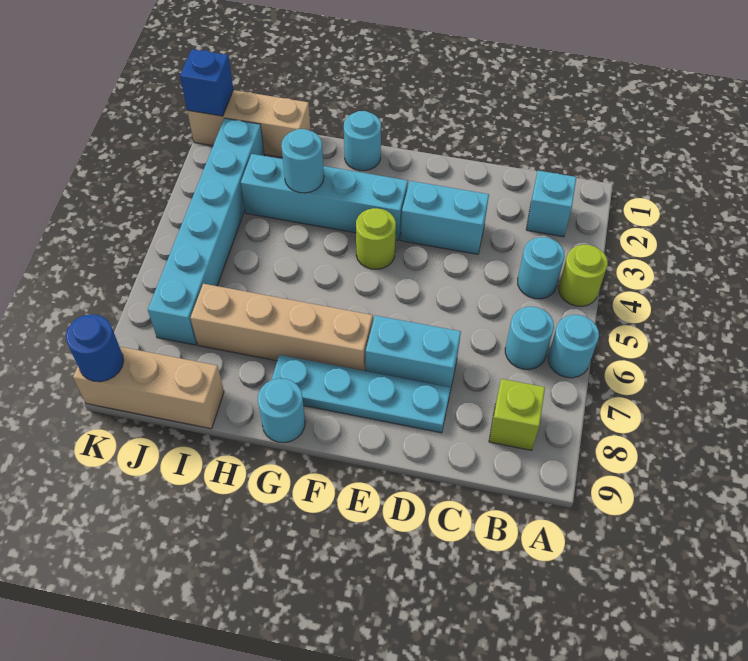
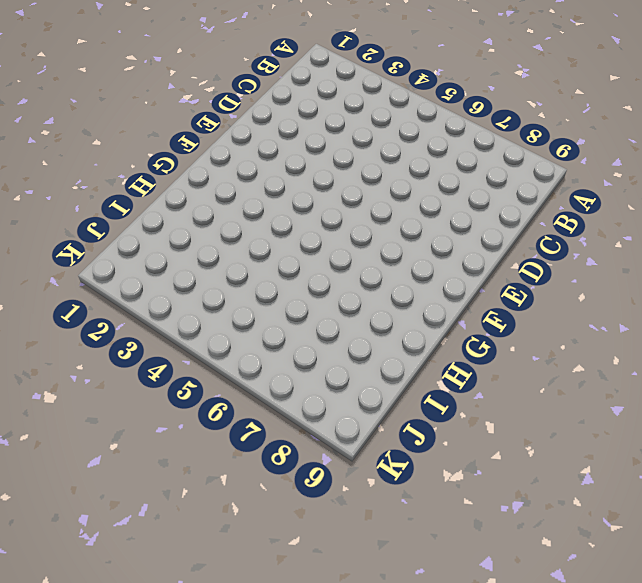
none -> lime 1x1 round brick [559,245,608,306]
none -> cyan 1x1 round brick [548,315,599,378]
none -> cyan 1x1 brick [526,171,576,237]

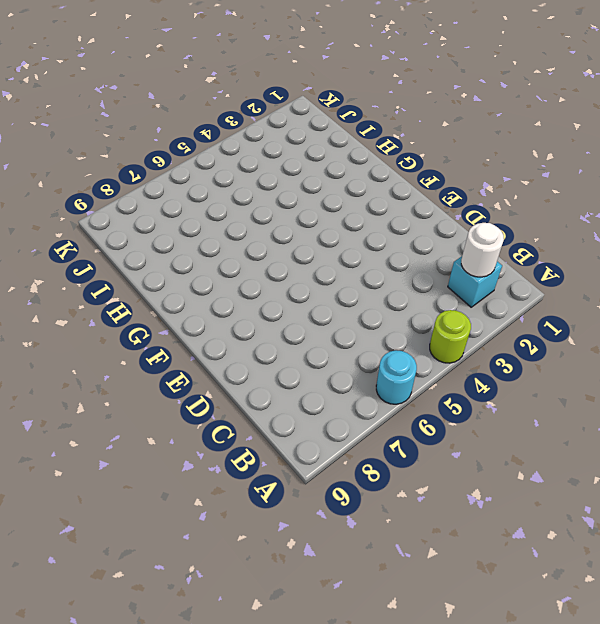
white 1x1 round brick [461,223,504,277] -> none
none -> cyan 1x1 round brick [518,237,565,299]
none -> cyan 1x1 round brick [505,307,554,370]
none -> lime 1x1 brick [489,379,545,450]

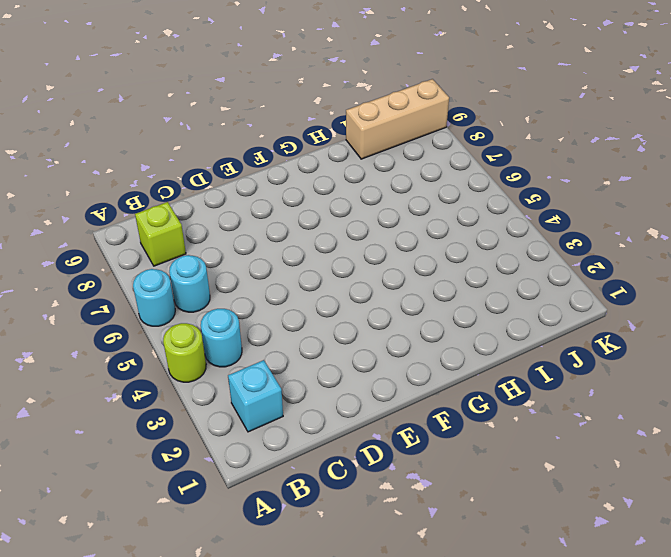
none -> cyan 1x2 brick [401,181,489,254]
none -> cyan 1x2 brick [366,316,461,391]
none -> cyan 1x4 plate [271,355,451,433]

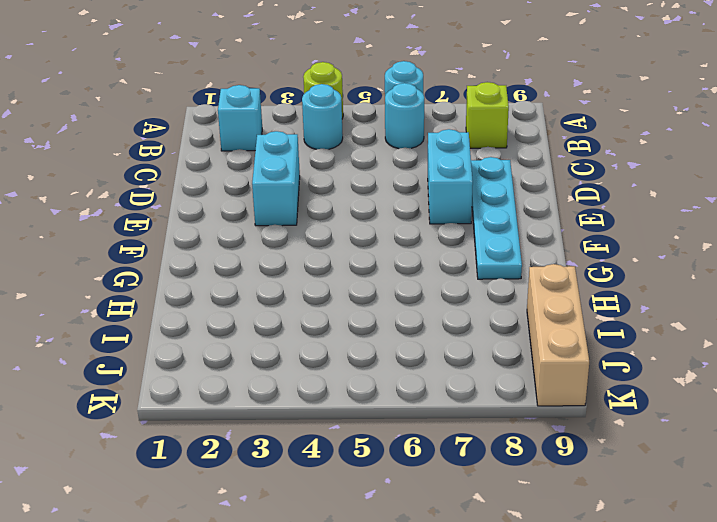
none -> cyan 1x4 brick [241,154,408,240]
none -> lime 1x1 round brick [356,208,396,269]
none -> tan 1x4 brick [190,284,373,371]

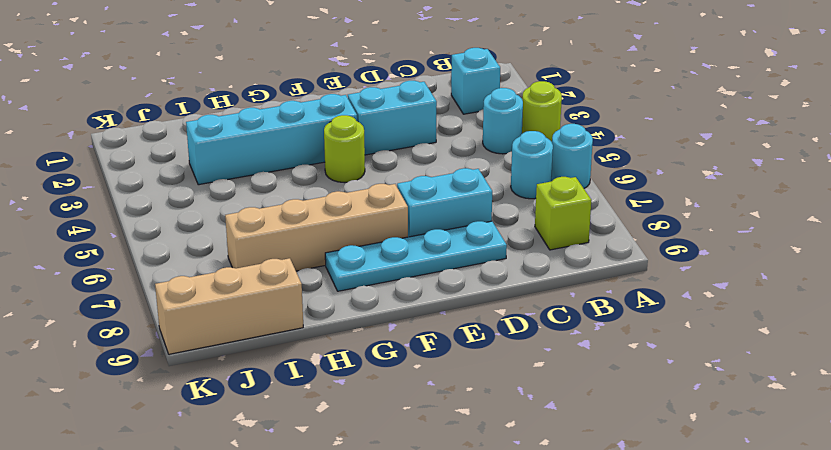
none -> cyan 1x1 round brick [344,111,381,171]
none -> cyan 1x1 round brick [258,378,305,443]
none -> tan 1x3 brick [187,90,310,158]

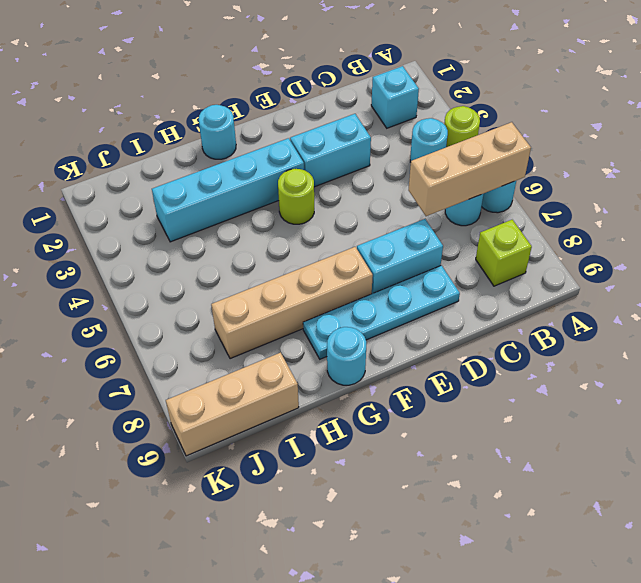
tan 1x3 brick [409,122,531,216] -> tan 1x3 brick moved to [187,90,310,158]
none -> cyan 1x6 brick [148,118,264,345]
none -> cyan 1x1 round brick [281,129,324,193]
none -> blue 1x1 brick [180,49,233,116]

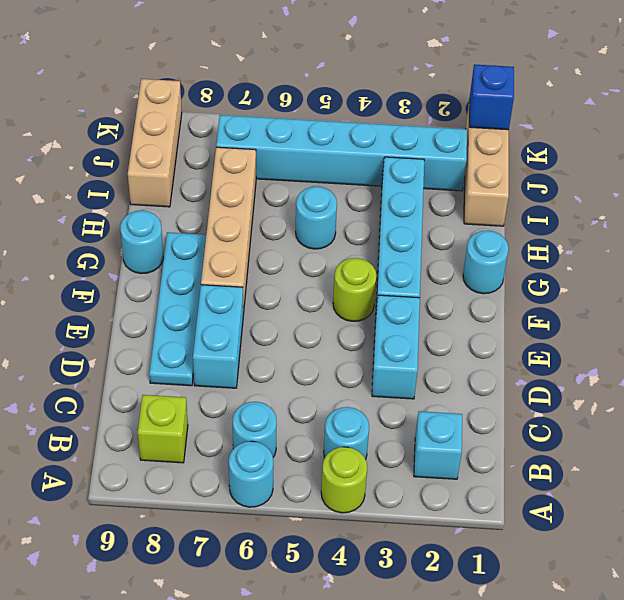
cyan 1x1 round brick [296,186,337,249] -> cyan 1x1 round brick moved to [281,129,324,193]
none -> blue 1x1 round brick [66,314,124,382]

